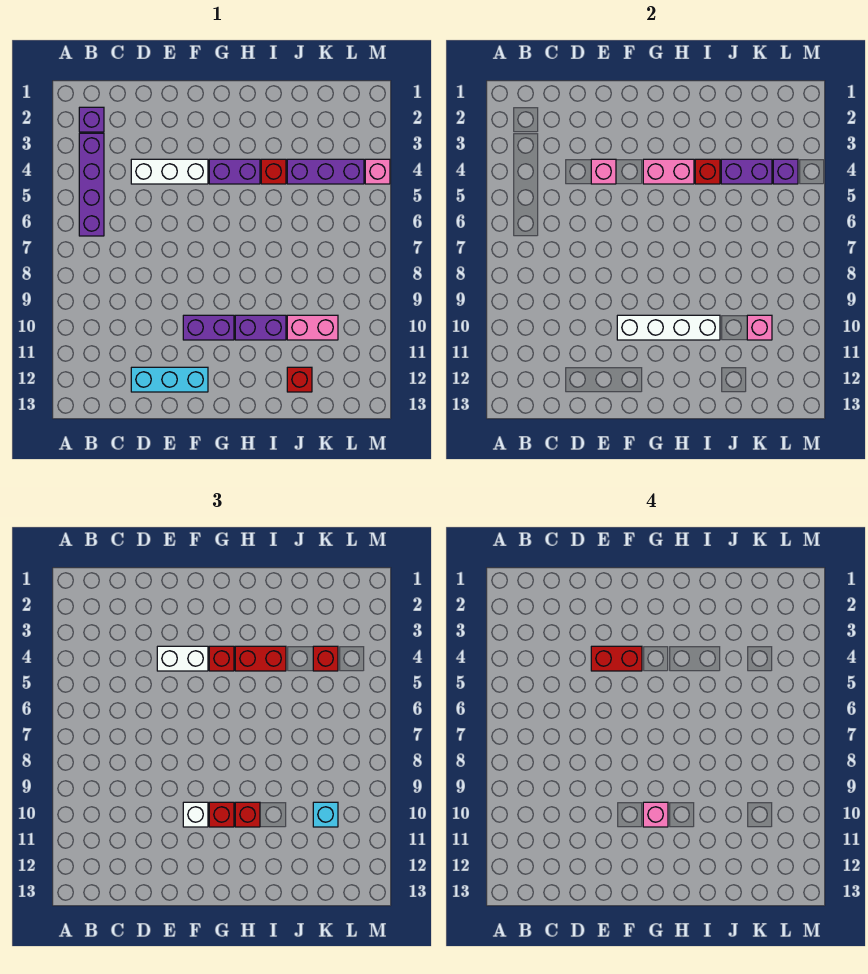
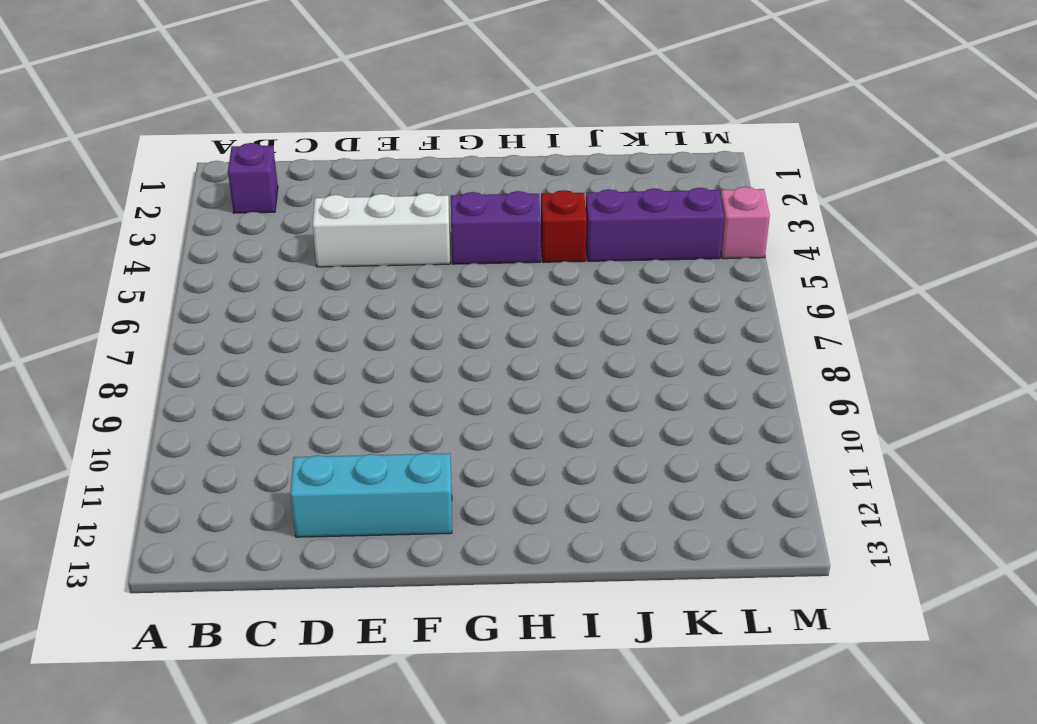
none -> purple 1x4 brick [79,133,104,236]
none -> purple 1x2 brick [183,315,234,340]
none -> purple 1x2 brick [235,315,286,340]

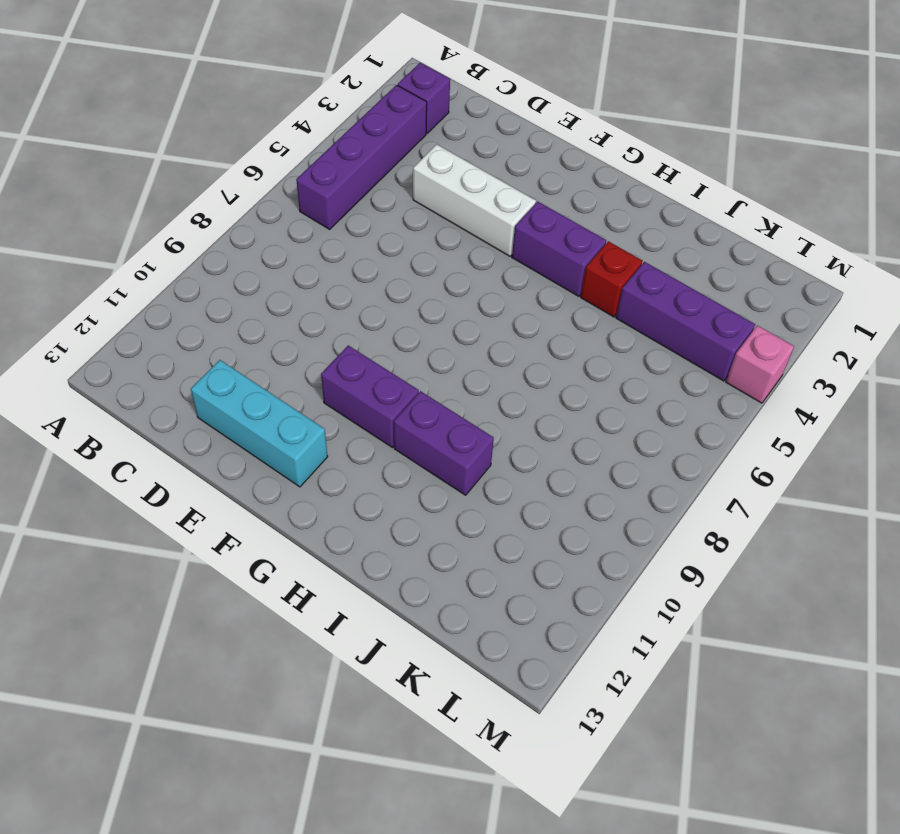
none -> pink 1x2 brick [287,315,338,340]
none -> red 1x1 brick [287,367,312,392]
none -> pink 1x1 brick [591,159,616,184]

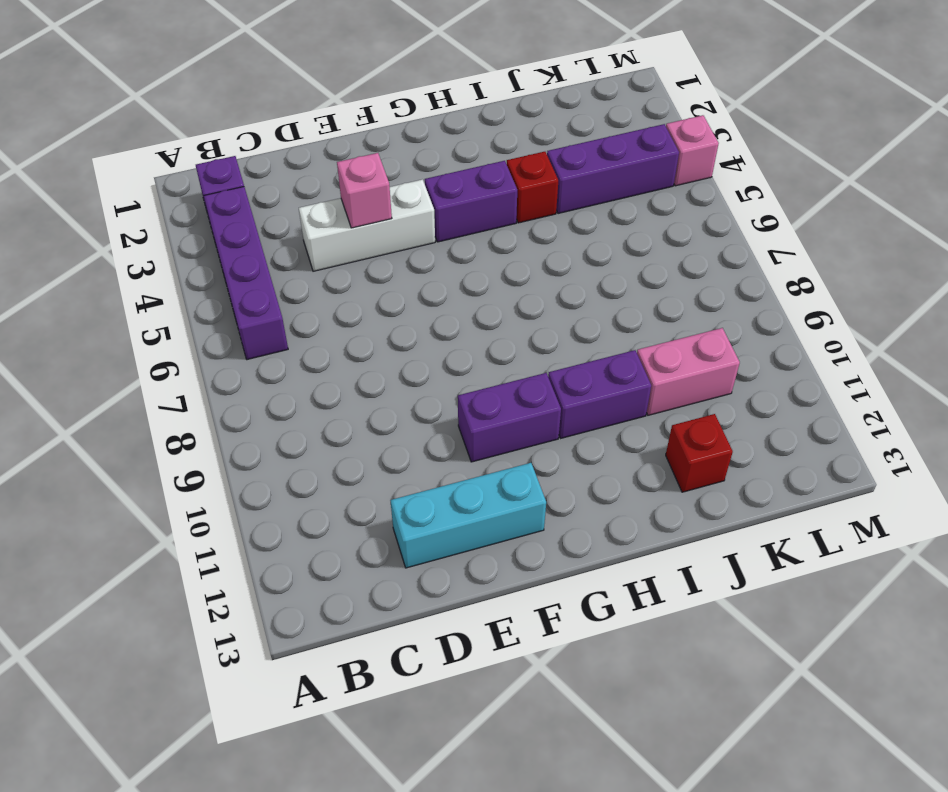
none -> white 1x4 brick [617,315,720,340]
none -> pink 1x2 brick [643,159,694,184]
none -> red 1x1 brick [695,159,720,184]

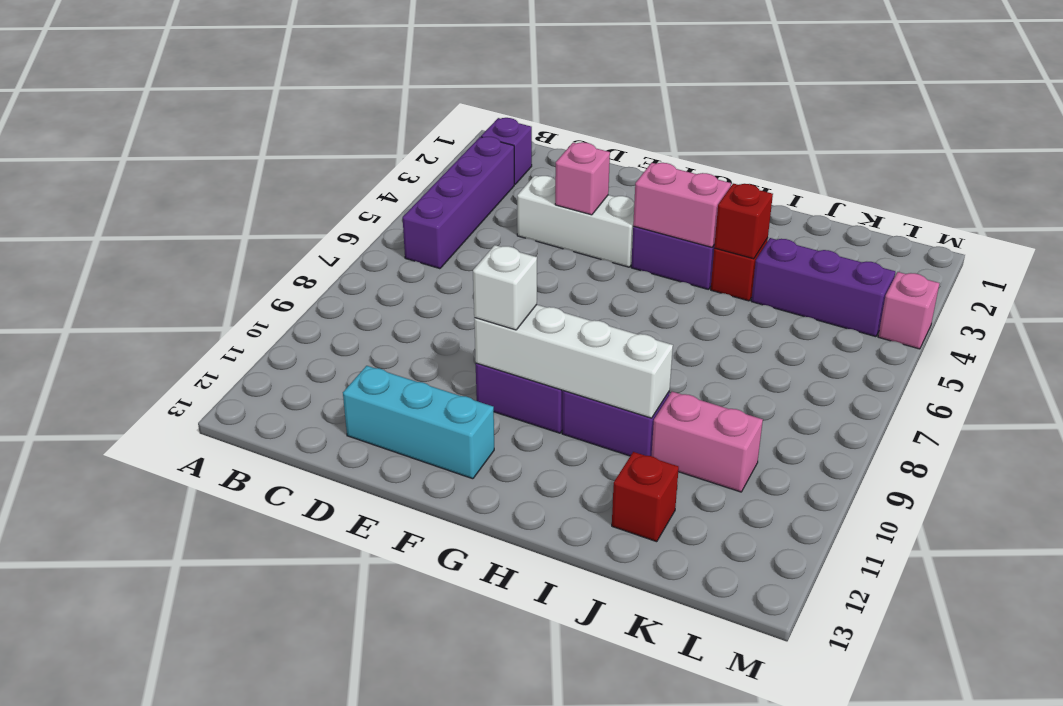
none -> purple 1x2 brick [721,159,772,184]
none -> pink 1x1 brick [747,315,772,340]
none -> purple 1x1 brick [773,159,798,184]

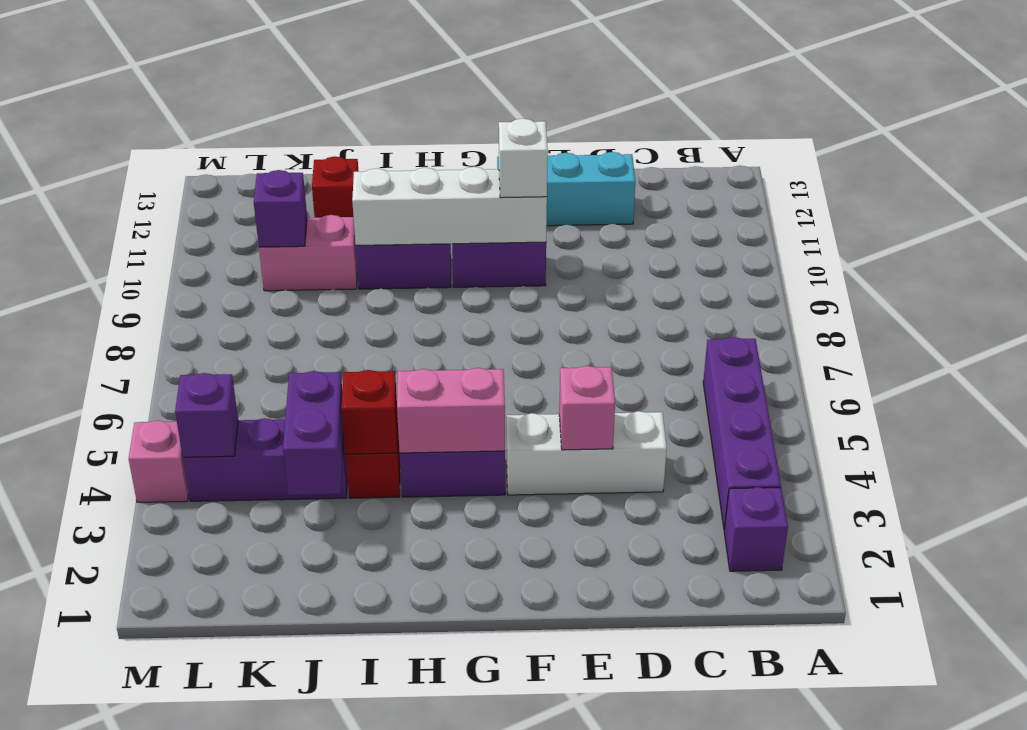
purple 1x2 brick [283,371,344,495] -> purple 1x2 brick turned to [721,159,772,184]
purple 1x1 brick [254,170,307,247] -> pink 1x1 brick [747,315,772,340]
none -> white 1x2 brick [157,646,208,671]
none -> red 1x1 brick [209,646,234,671]
none -> red 1x1 brick [209,802,234,827]

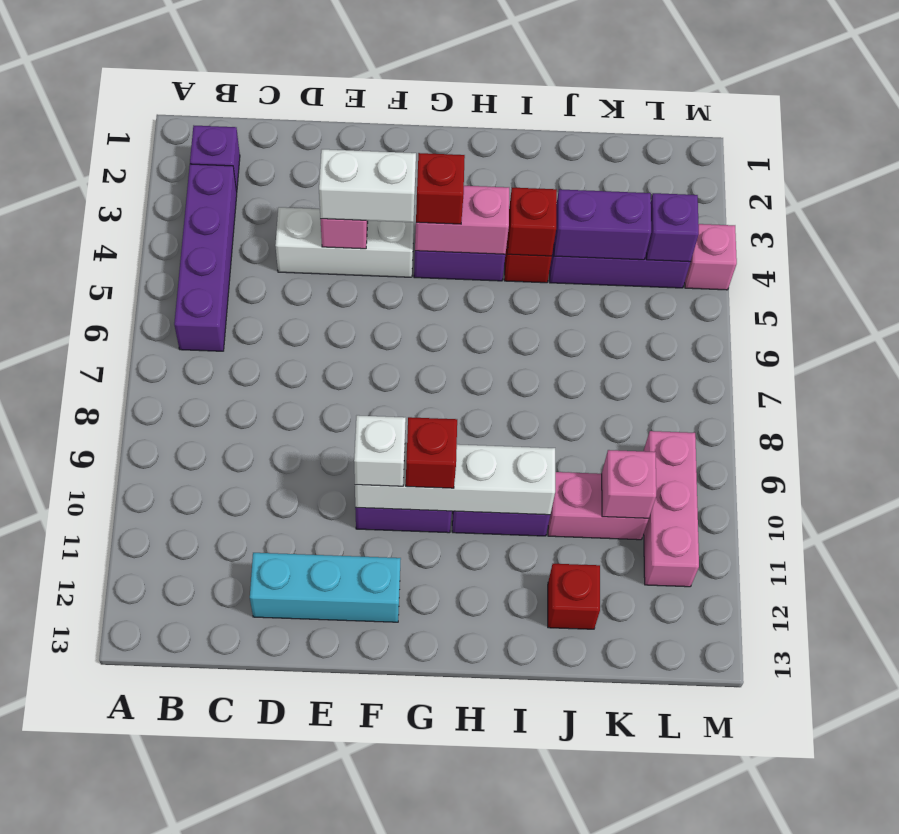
pink 1x3 brick [644,431,699,587] -> none
none -> red 1x2 brick [235,646,286,671]
none -> red 1x1 brick [235,802,260,827]
none -> red 1x1 brick [313,646,338,671]

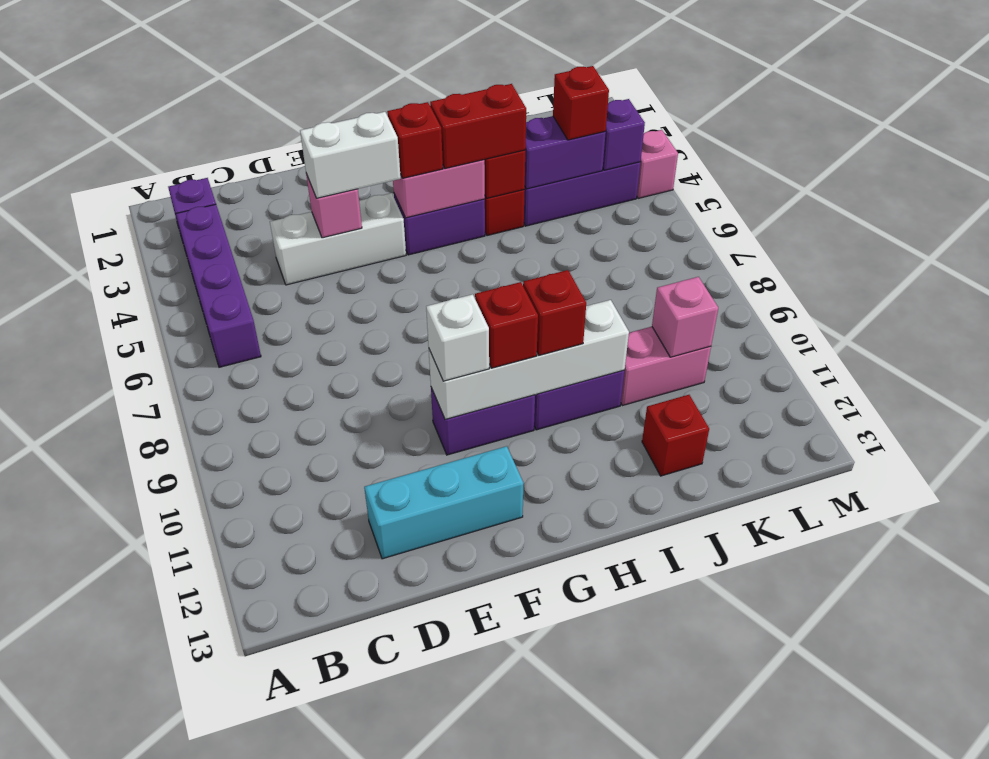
none -> cyan 1x1 brick [313,802,338,827]
none -> red 1x2 brick [591,646,642,671]
none -> pink 1x1 brick [643,802,668,827]

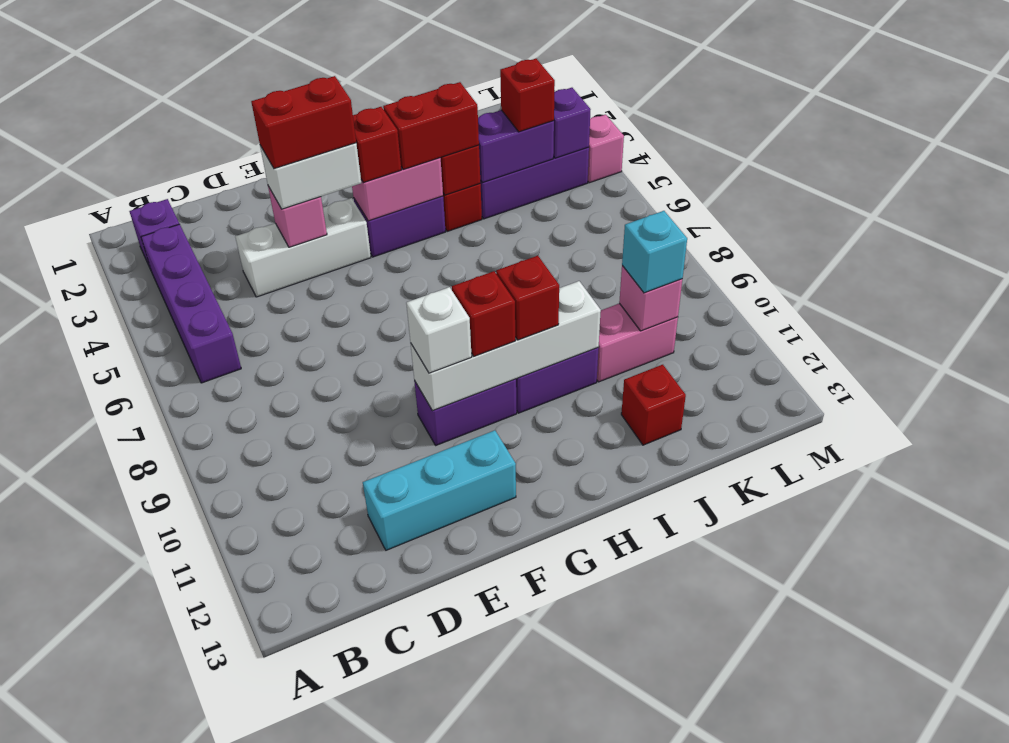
none -> pink 1x1 brick [643,802,668,827]

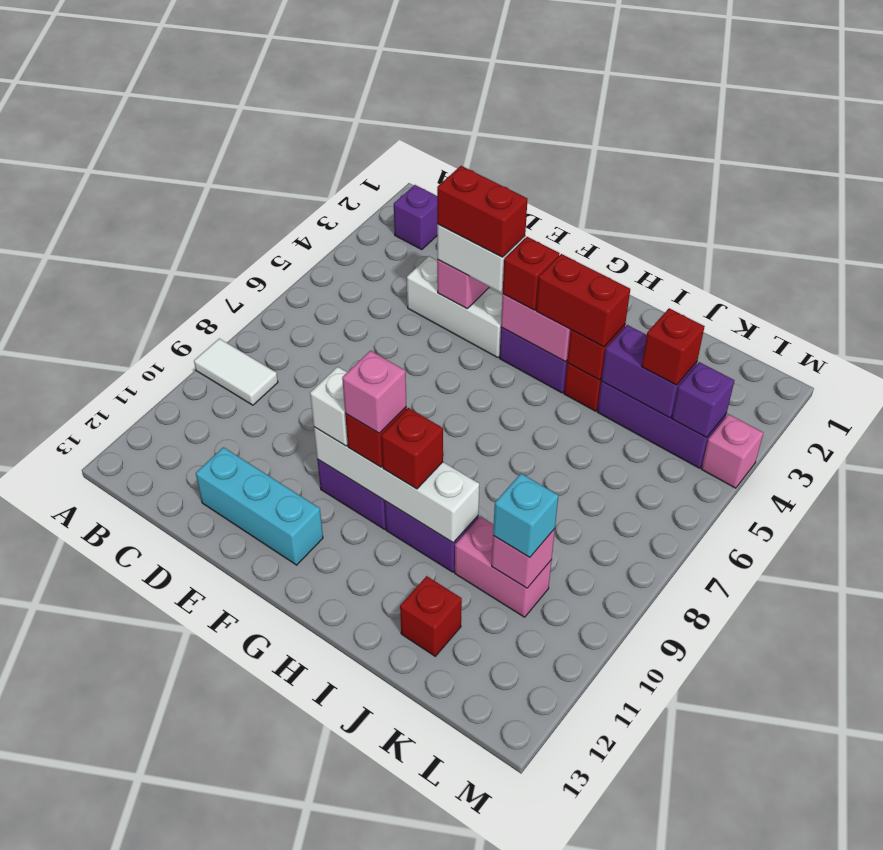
white 1x2 tile [194,339,278,405] -> none
none -> purple 1x4 brick [79,133,104,236]

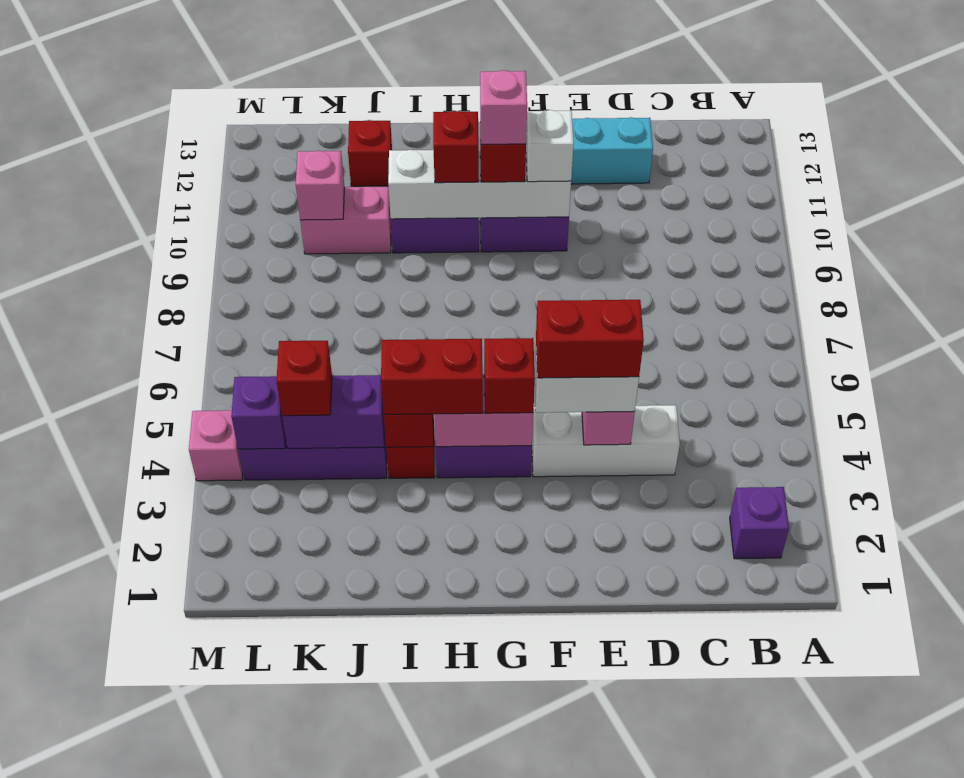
none -> purple 1x4 brick [79,133,104,236]
none -> cyan 1x1 brick [313,802,338,827]

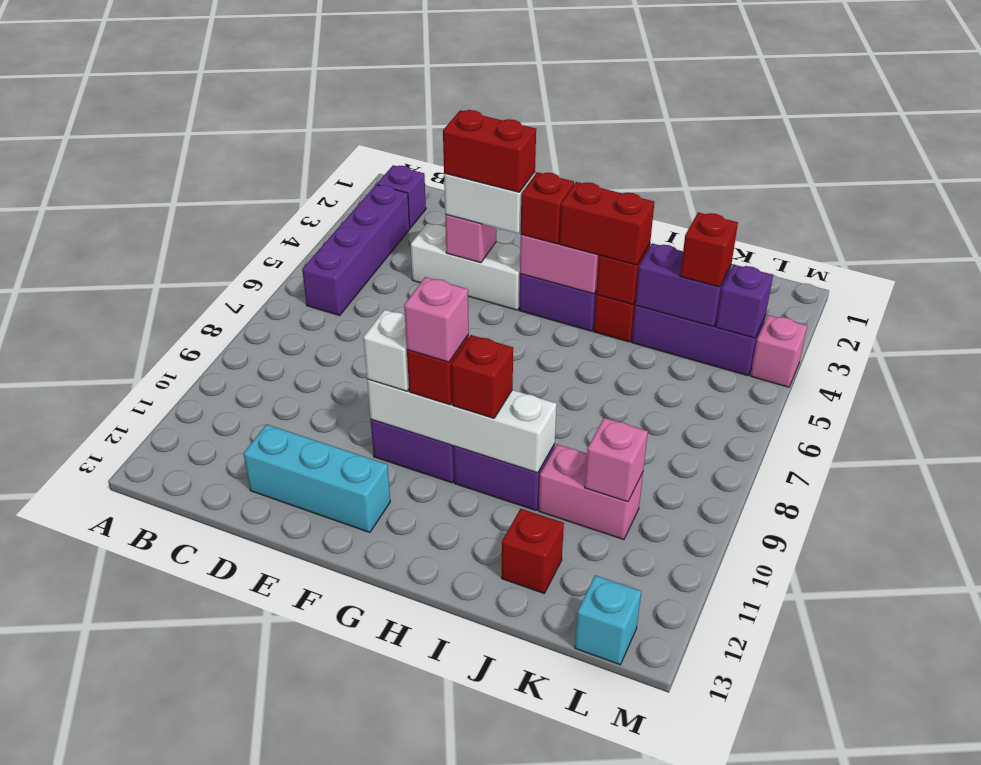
cyan 1x1 brick [575,575,641,665] -> cyan 1x1 brick moved to [313,802,338,827]

